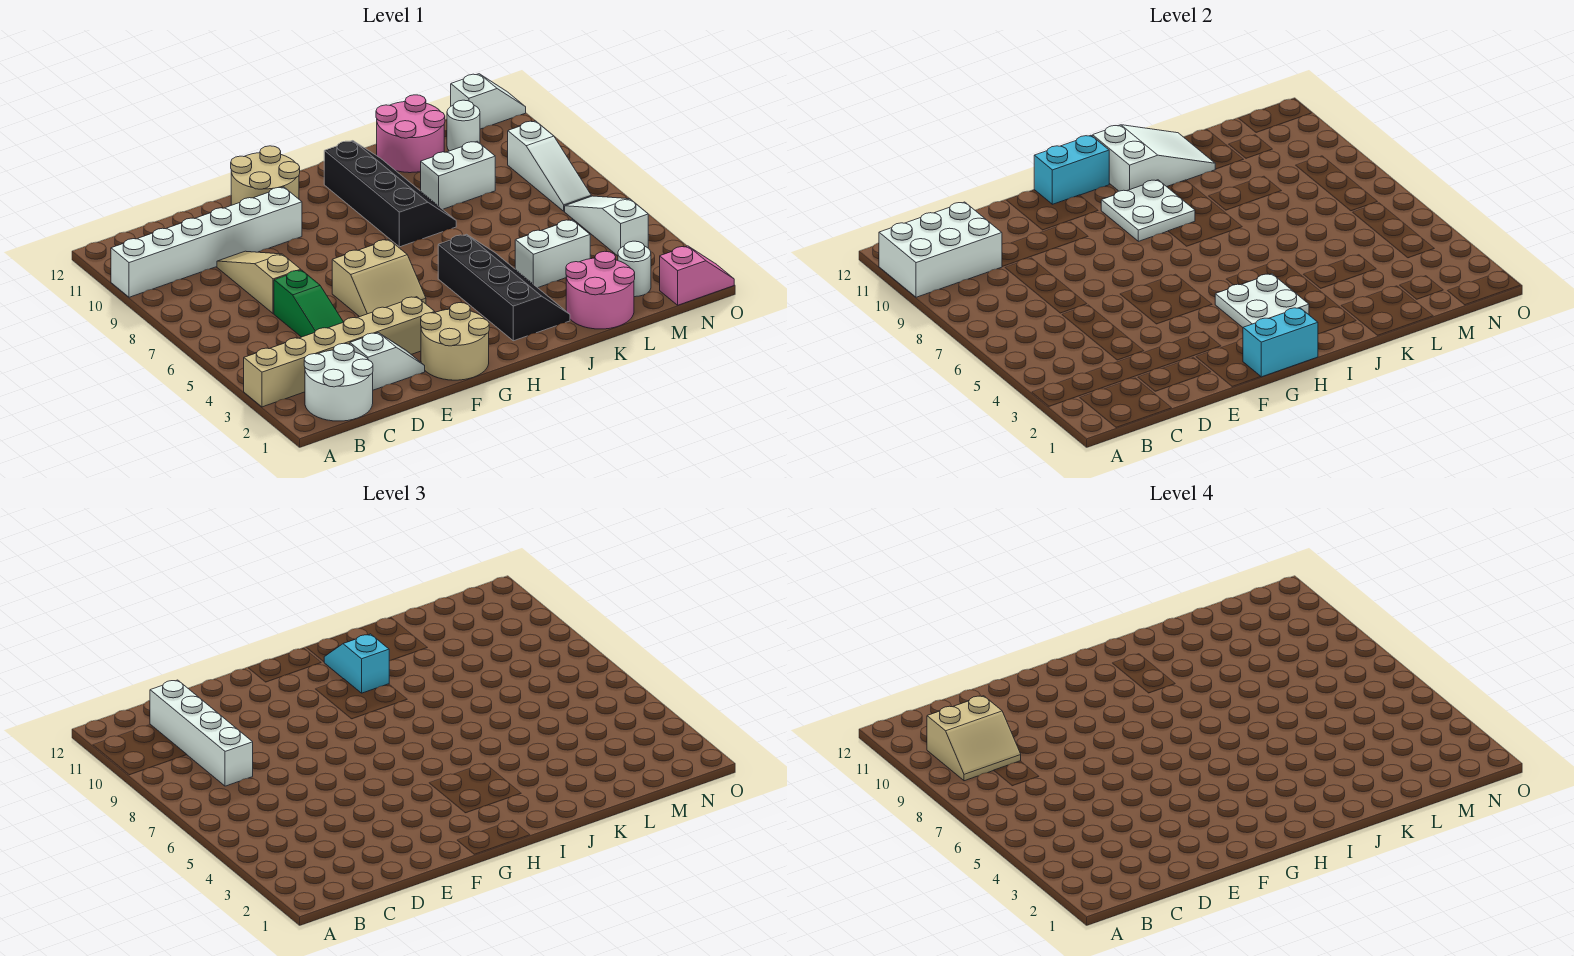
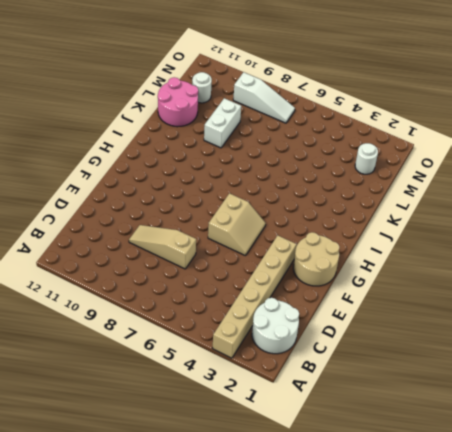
none -> white 1x6 brick [111,187,302,297]
none -> white 1x2 slope [350,333,425,390]
none -> green 1x3 slope [274,270,343,337]
none -> tan 2x2 round brick [231,146,300,205]

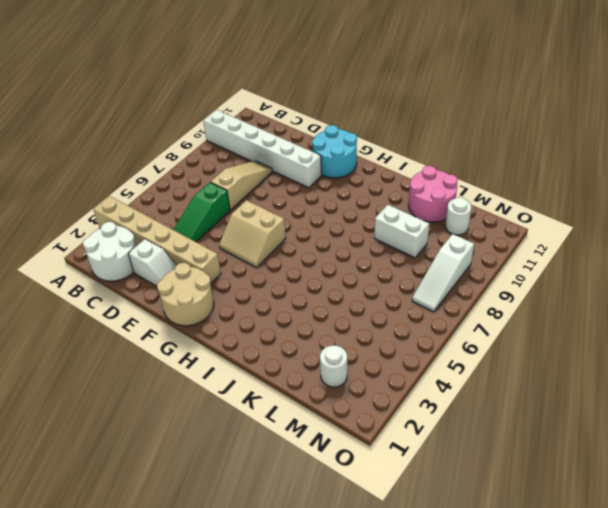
cyan 2x2 round brick [312,125,357,178] -> tan 2x2 round brick [231,146,300,205]
none -> black 2x4 slope [438,234,570,341]
none -> black 2x4 slope [324,141,456,247]
none -> pink 2x2 round brick [566,251,635,329]
none -> white 1x2 brick [515,220,590,288]

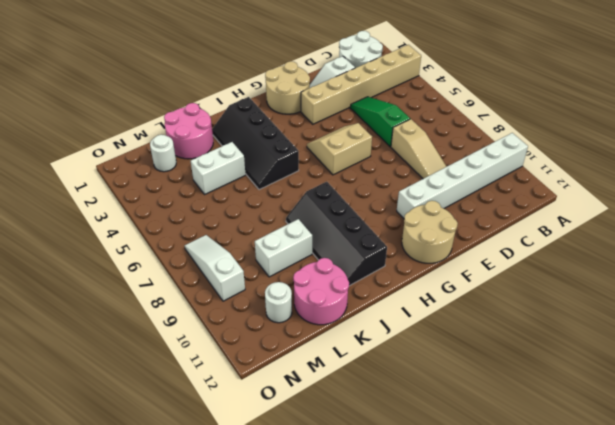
none -> pink 1x2 slope [660,246,734,305]
none -> white 1x3 slope [565,196,648,256]
none -> white 1x2 slope [451,74,526,129]
none -> white 2x3 brick [879,202,1002,297]

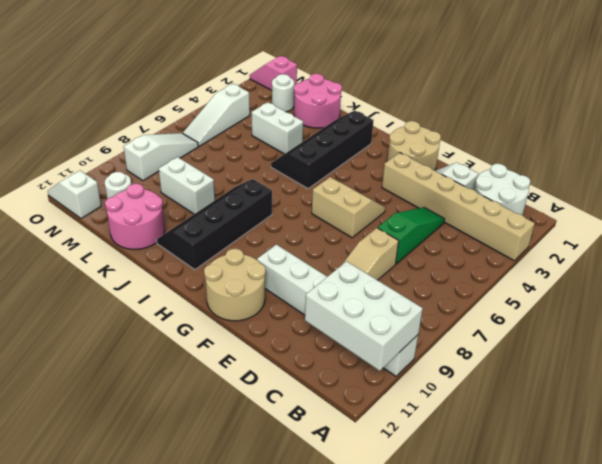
none -> cyan 1x2 brick [1243,308,1318,377]
none -> cyan 1x2 brick [1034,135,1109,204]
none -> white 2x2 plate [1215,274,1309,327]
none -> white 2x2 plate [1101,180,1195,241]

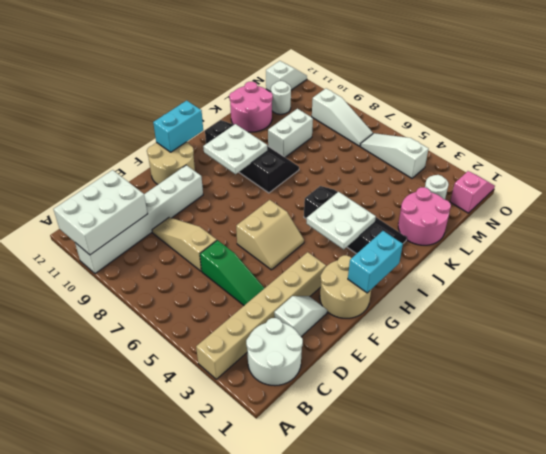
none -> white 1x2 brick [515,220,590,288]
none -> white 2x3 slope [1093,125,1215,191]
none -> white 1x4 brick [150,680,253,786]
none -> cyan 1x2 slope [324,634,389,693]

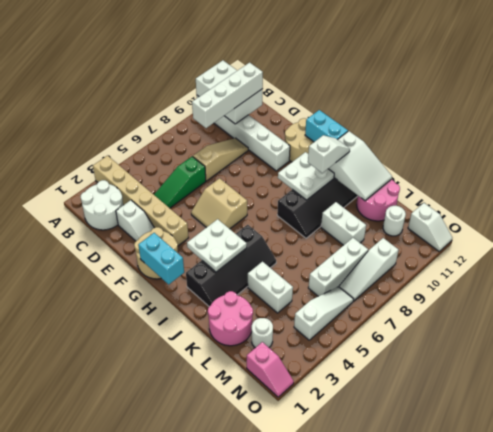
white 1x2 slope [308,135,350,173] -> cyan 1x2 slope [324,634,389,693]
white 1x3 brick [308,238,368,296] -> none
none -> tan 2x2 slope [927,696,1021,781]

